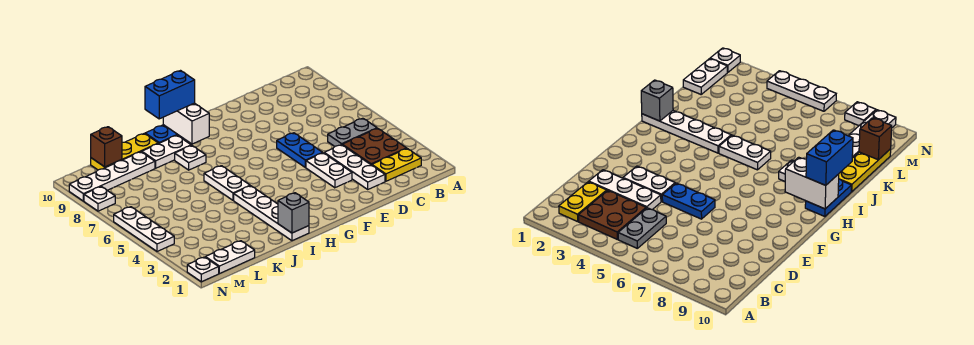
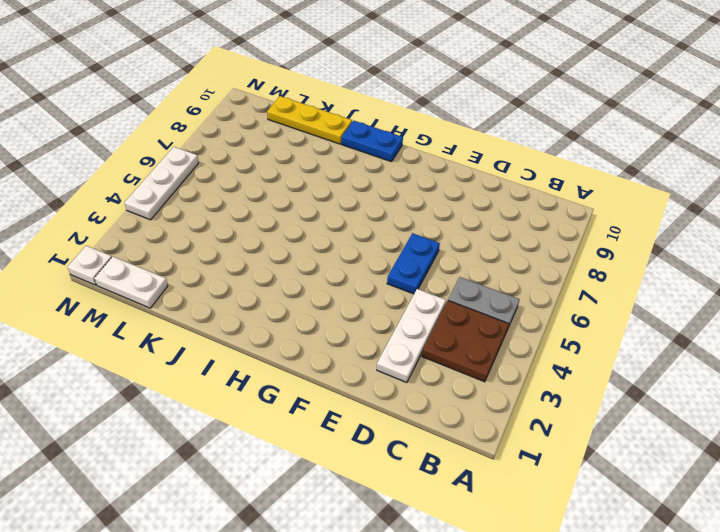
none -> yellow 1x2 plate [372,149,421,181]
none -> white 1x2 plate [306,153,352,188]
none -> white 1x4 plate [234,186,309,241]

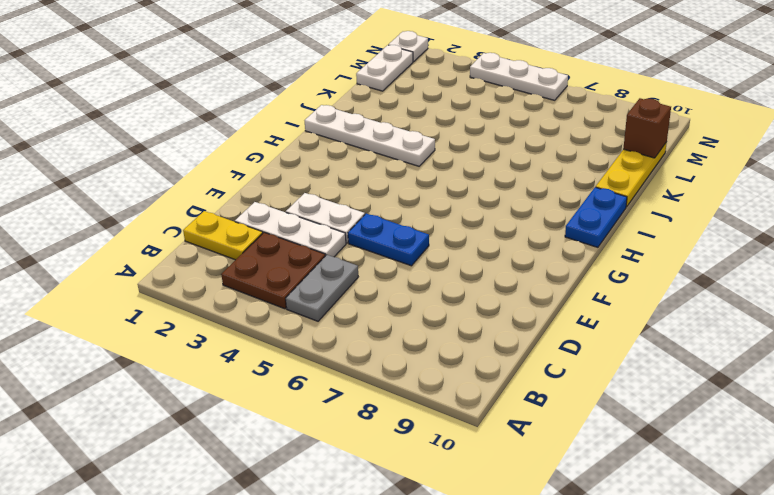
yellow 1x2 plate [183,211,263,260] -> yellow 1x2 plate turned to [372,149,421,181]
none -> white 1x2 plate [204,166,250,200]
none -> white 1x1 plate [175,145,206,170]
none -> white 1x2 plate [142,136,191,168]

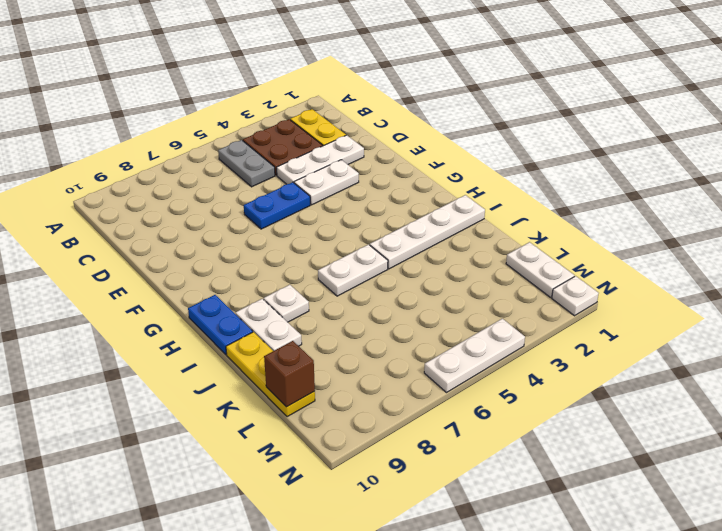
none -> white 1x4 plate [69,152,155,201]
none -> white 1x1 plate [84,187,115,211]
none -> white 1x2 brick [163,103,209,144]

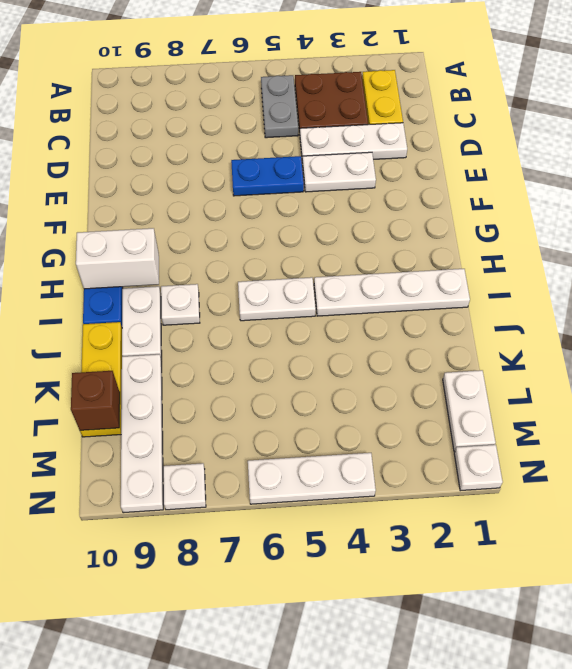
none -> grey 1x1 brick [278,193,309,233]
none -> blue 1x2 brick [145,71,195,119]

